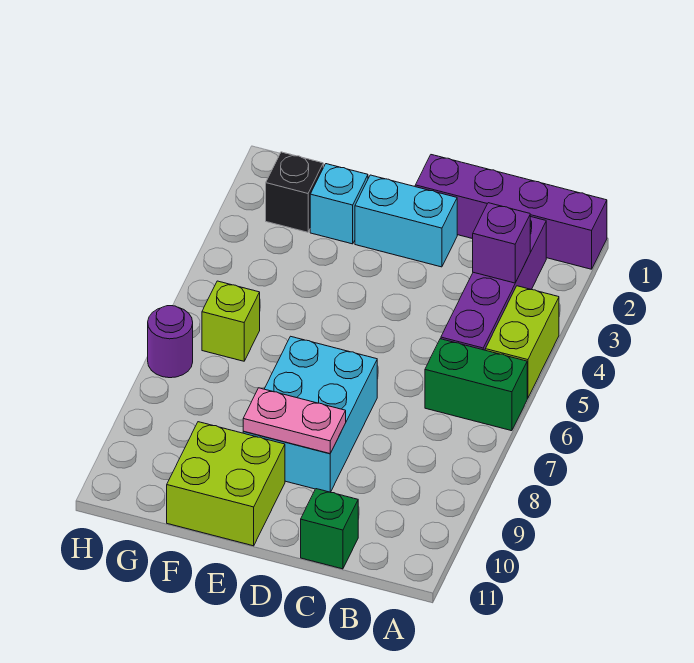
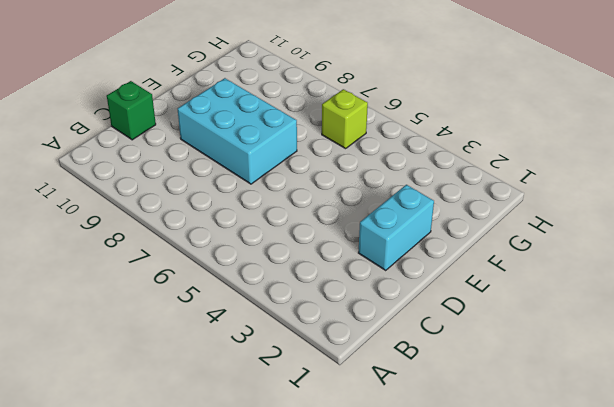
none -> purple 1x4 brick [415,155,607,269]
none -> lime 1x2 brick [485,286,559,398]
none -> green 1x2 brick [425,339,527,431]

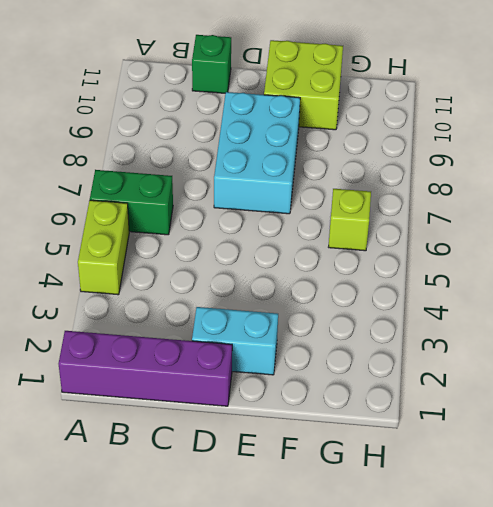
none -> purple 1x4 brick [441,217,546,350]
none -> cyan 1x1 brick [310,164,368,244]
none -> black 1x1 brick [266,152,323,232]

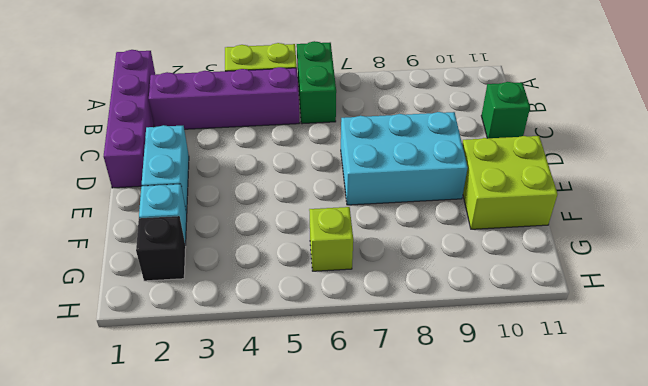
none -> purple 1x1 round brick [148,306,193,378]
none -> purple 1x1 brick [473,203,530,283]
none -> pink 1x2 plate [243,388,346,454]

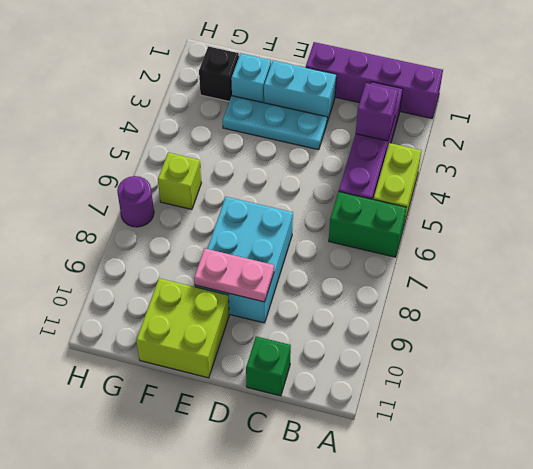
cyan 1x3 plate [223,96,327,150] -> none

